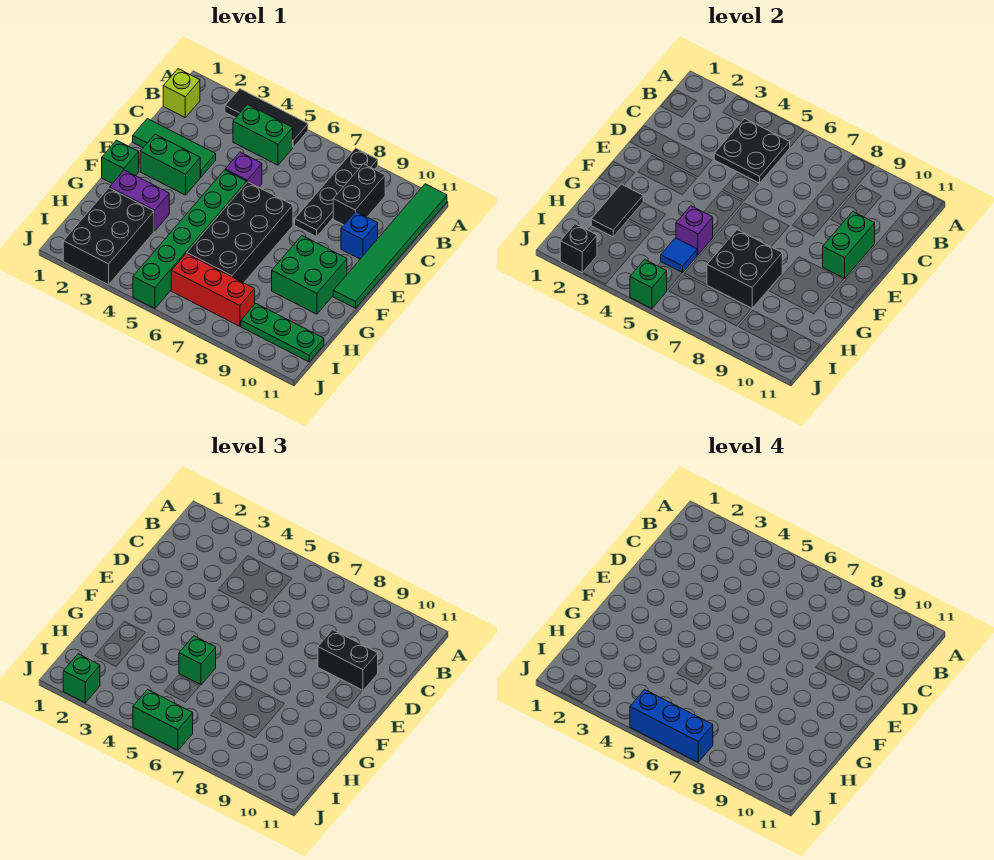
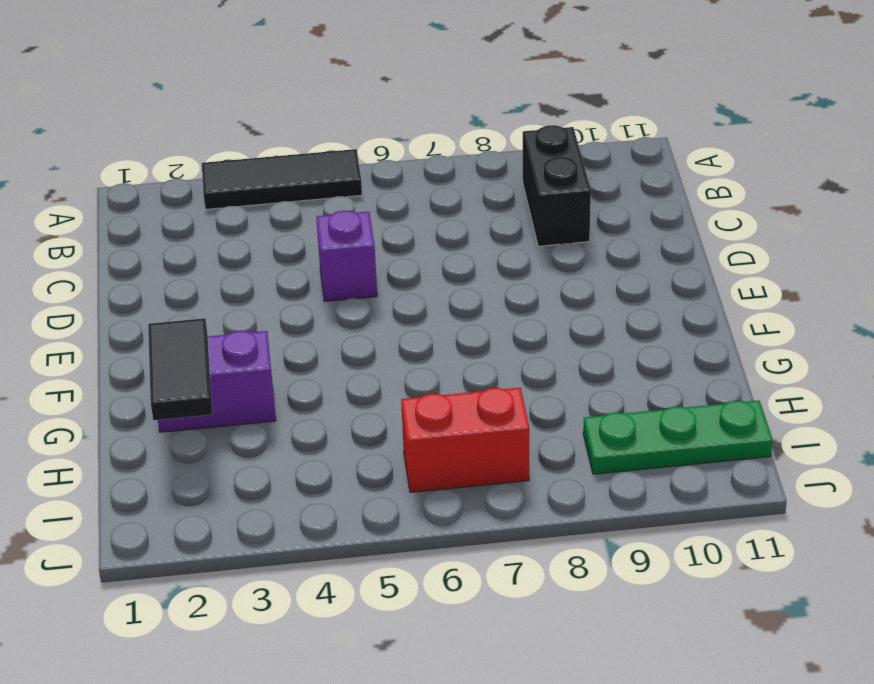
red 1x2 brick [401,388,529,492] -> red 1x3 brick [171,254,255,326]
none -> black 1x4 plate [295,148,378,237]
none -> green 1x6 tile [333,184,447,308]
none -> lime 1x1 brick [163,69,200,117]
none -> green 1x2 brick [233,104,293,165]

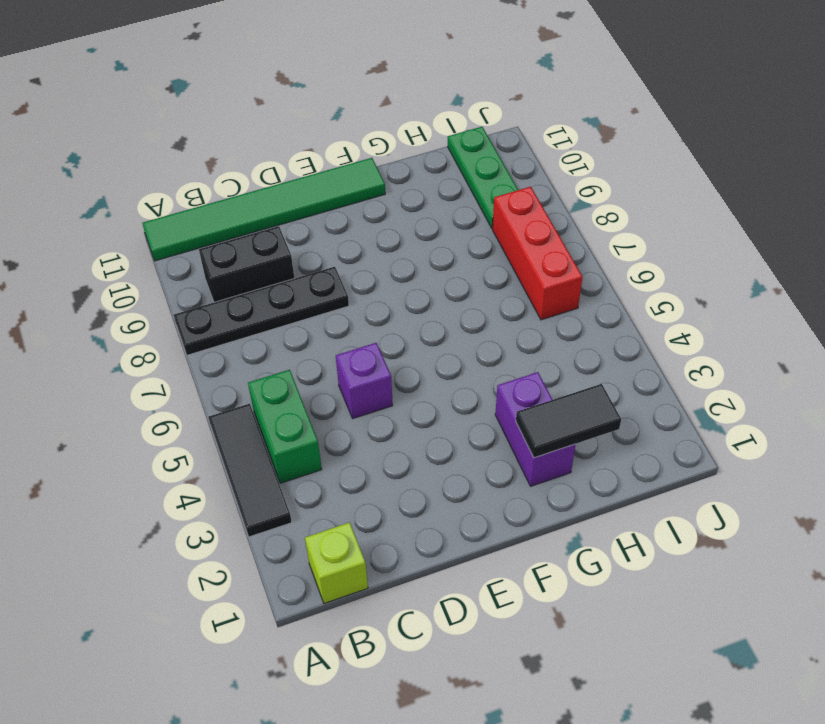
none -> green 1x3 tile [133,119,216,177]
none -> blue 1x1 brick [341,212,378,259]
none -> green 1x2 brick [140,134,200,195]
none -> green 1x6 brick [133,170,247,308]

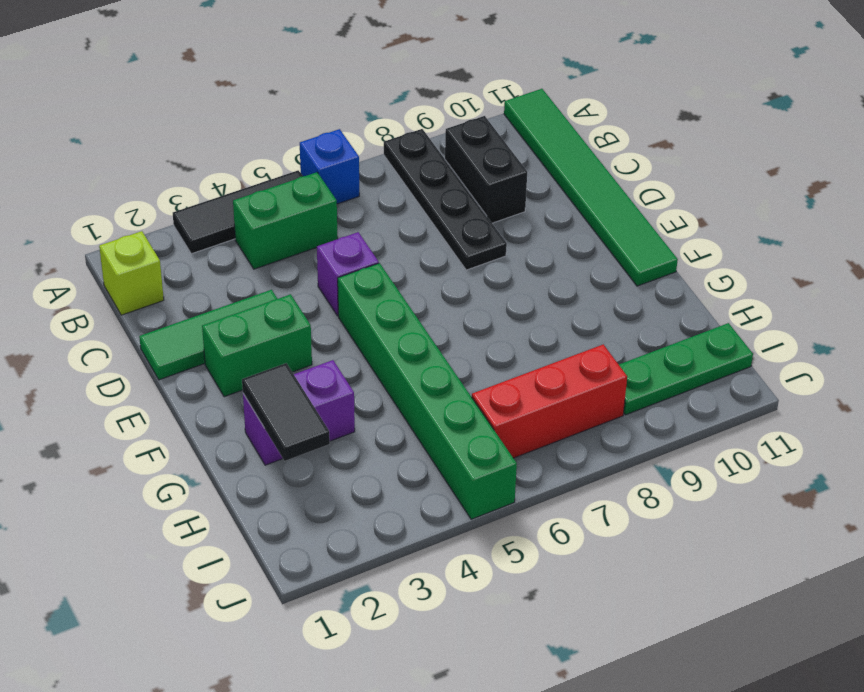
blue 1x1 brick [300,129,359,204] -> blue 1x1 brick moved to [341,212,378,259]
none -> black 2x4 brick [187,182,293,283]
none -> green 1x1 brick [102,140,139,184]
none -> green 2x2 brick [272,236,347,314]
none -> black 2x3 brick [63,188,154,285]

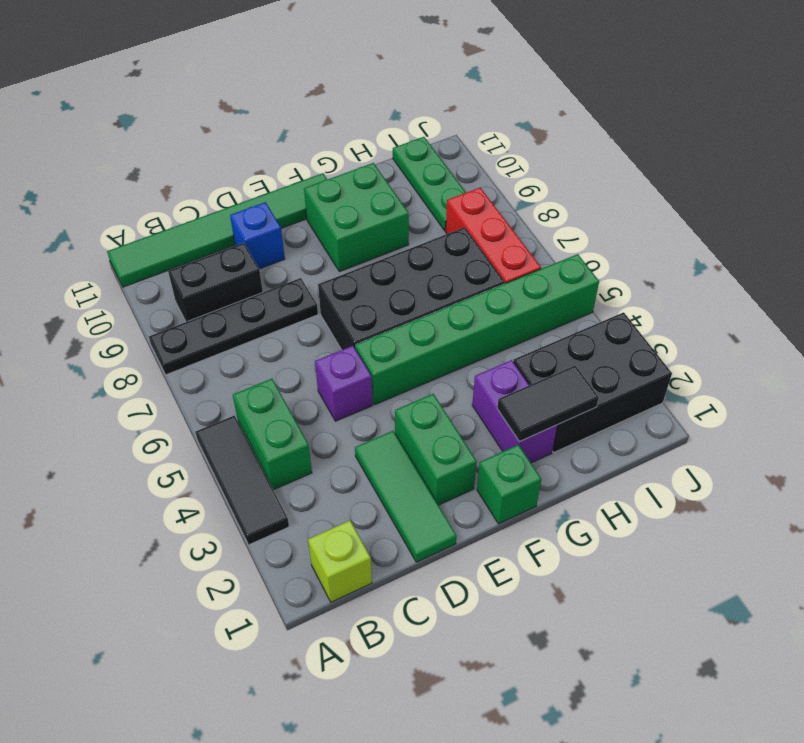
none -> black 2x2 plate [714,118,790,183]
none -> green 1x2 brick [823,212,875,278]
none -> purple 1x1 brick [676,206,713,255]
none -> black 2x2 brick [707,230,782,308]

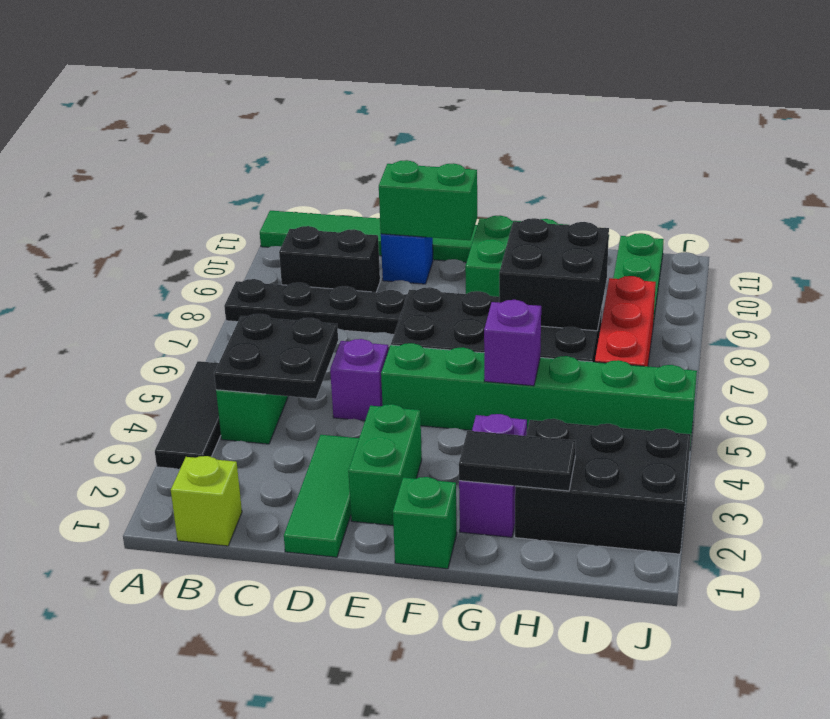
none -> blue 1x1 tile [661,238,697,273]
none -> black 1x1 brick [560,224,597,273]
none -> green 1x1 brick [630,260,667,308]
none -> black 1x2 brick [318,630,378,690]

